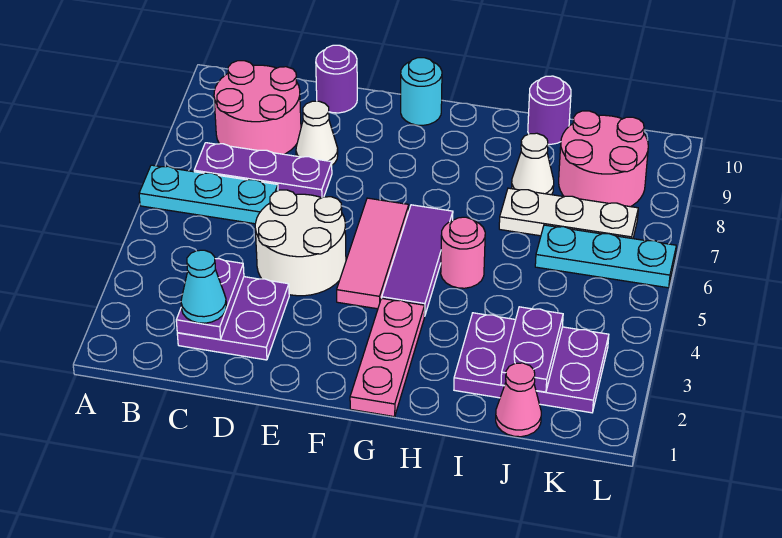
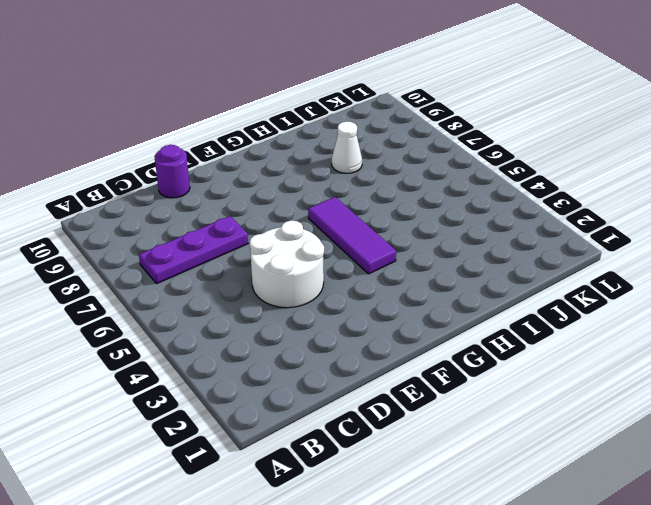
none -> cyan 1x3 plate [139,165,278,224]
none -> pink 2x2 round brick [214,61,301,154]
none -> purple 2x2 plate [177,277,289,360]

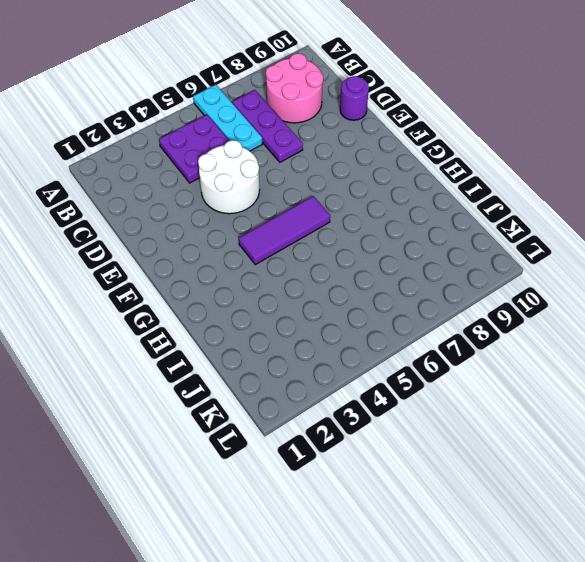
purple 2x2 plate [159,115,229,183] -> purple 2x2 plate moved to [177,277,289,360]
none -> white 1x1 cone [296,101,338,165]
none -> pink 1x3 tile [337,198,409,309]
none -> cyan 1x1 round brick [401,58,442,125]

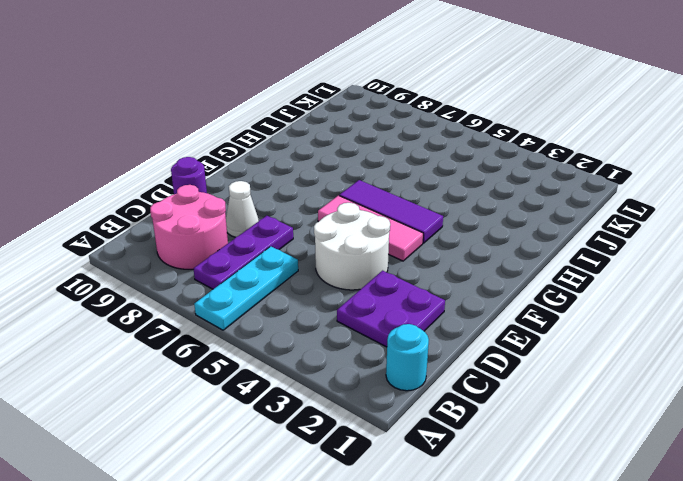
cyan 1x1 round brick [386,324,429,391] -> cyan 1x1 round brick moved to [401,58,442,125]
none -> pink 1x3 plate [350,298,425,417]
none -> pink 1x1 round brick [441,217,485,288]
none -> purple 2x3 plate [454,313,609,413]

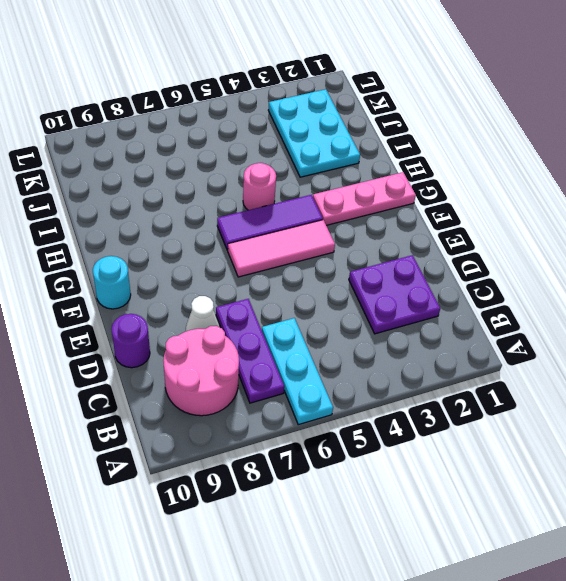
cyan 2x3 plate [268,89,360,177] -> purple 2x3 plate [454,313,609,413]
none -> white 2x2 round brick [255,190,346,296]
none -> white 1x3 plate [499,188,638,239]
none -> white 1x1 cone [512,133,554,195]

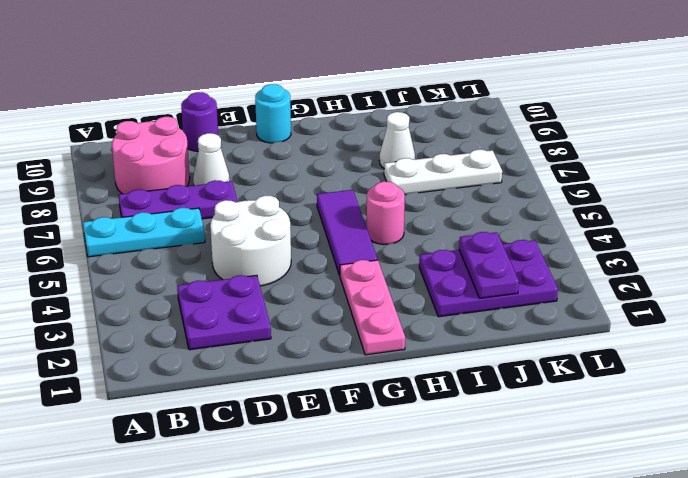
none -> pink 1x3 tile [337,198,409,309]
none -> purple 1x1 round brick [528,76,571,144]
none -> pink 1x1 cone [496,363,541,437]

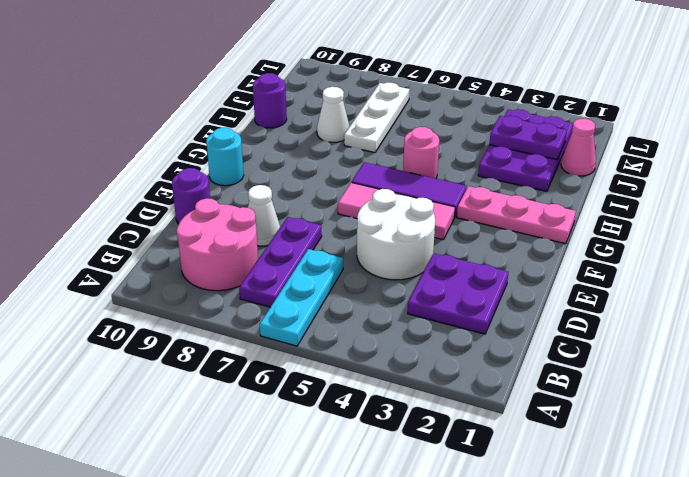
none -> cyan 1x3 plate [535,225,676,288]
none -> pink 2x2 round brick [559,111,648,207]
none -> purple 1x2 plate [176,259,244,339]

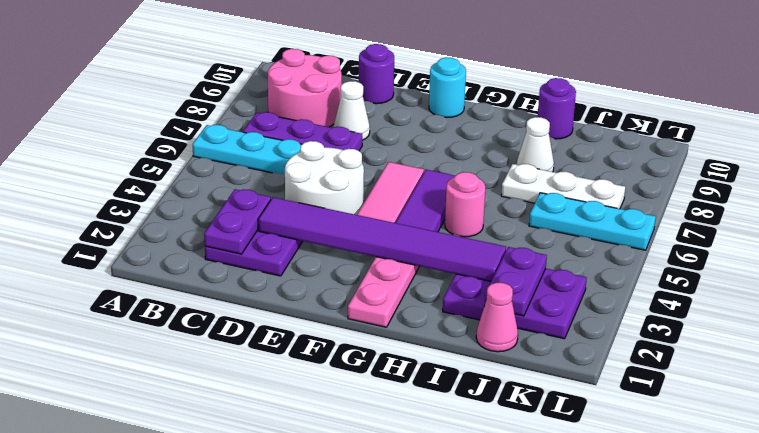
purple 1x6 tile [258,197,506,281] -> none
none -> pink 2x2 round brick [559,111,648,207]
none -> cyan 1x1 cone [181,250,226,323]

